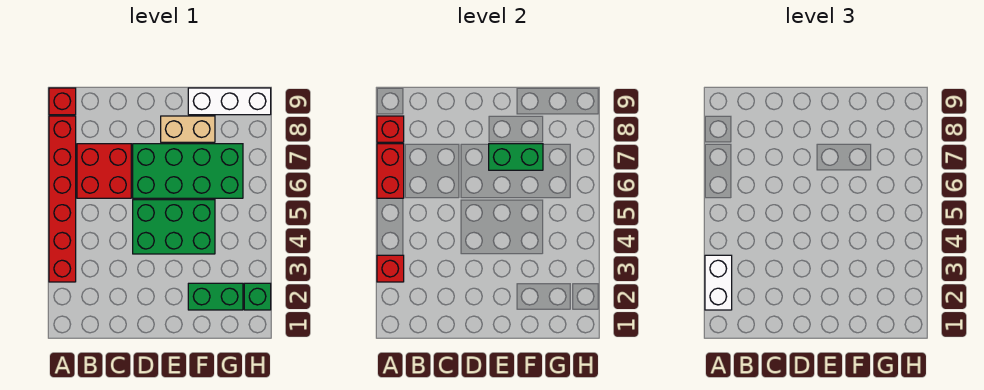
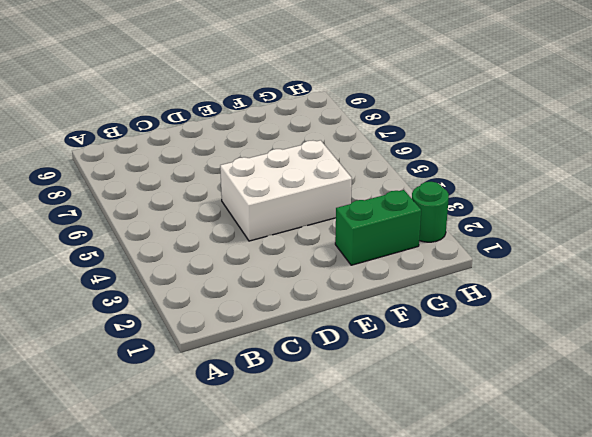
white 2x3 brick [220,140,352,241] -> green 2x3 brick [133,200,215,254]
green 1x1 round brick [412,182,449,242] -> green 1x1 brick [244,283,271,310]
none -> red 1x6 brick [49,116,76,282]
none -> red 1x1 brick [49,88,76,115]
none -> red 2x2 brick [77,144,131,198]

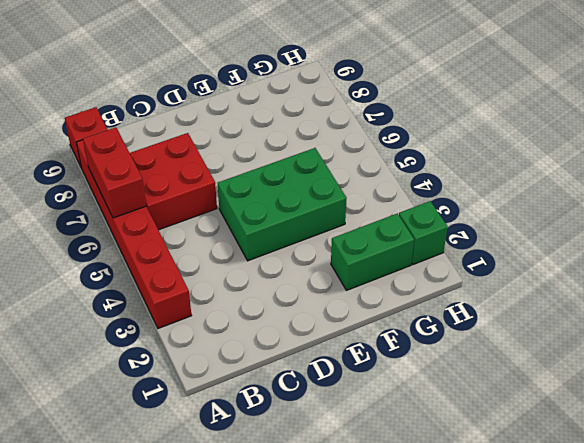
none -> green 2x4 brick [133,144,243,198]
none -> tan 1x2 brick [161,116,215,142]
none -> white 1x3 brick [188,88,271,115]

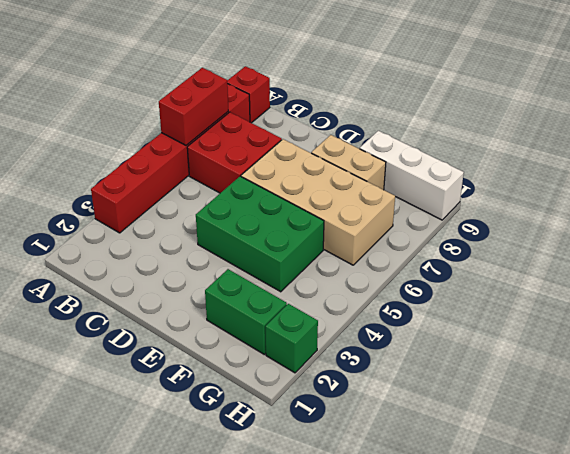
tan 2x4 brick [241,139,395,265] -> green 2x4 brick [133,144,243,198]
none -> red 1x1 brick [377,255,404,282]
none -> red 1x1 brick [377,116,404,142]
none -> green 1x2 brick [489,144,543,170]

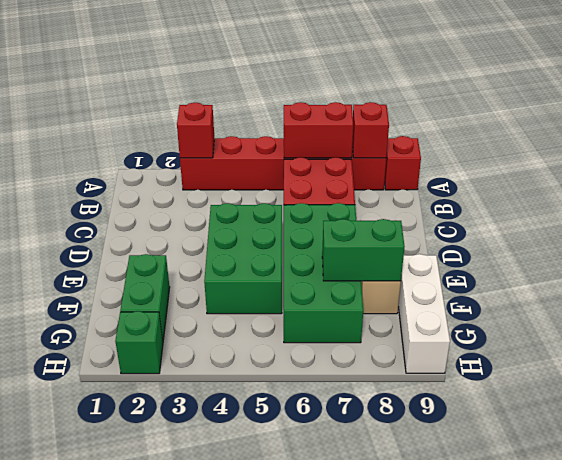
green 1x2 brick [322,219,405,281] -> green 1x2 brick turned to [489,144,543,170]
none -> white 1x2 brick [705,255,732,310]

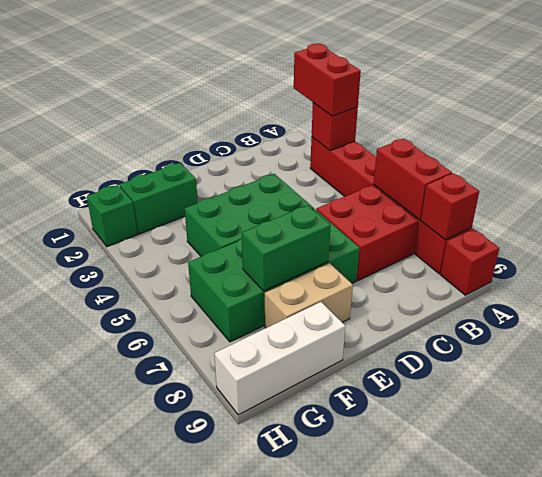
red 1x2 brick [294,44,361,116] -> white 1x2 brick [705,255,732,310]

